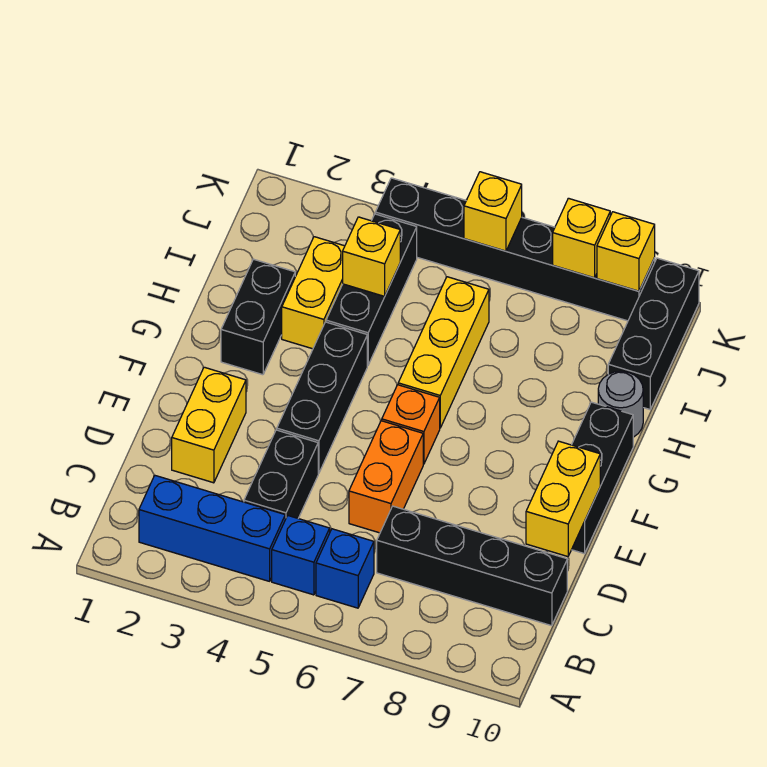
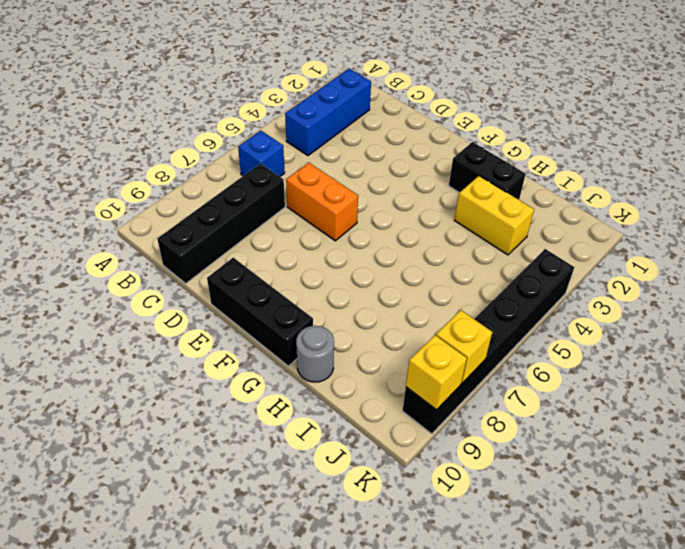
none -> blue 1x1 brick [272,516,330,595]
none -> black 1x2 brick [244,430,318,519]
none -> yellow 1x2 brick [172,367,246,483]

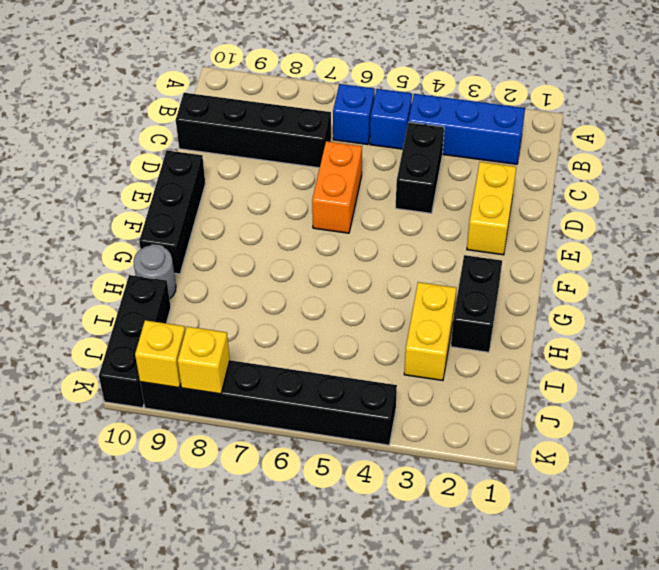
none -> black 1x3 brick [277,322,367,473]
none -> orange 1x1 brick [382,385,440,464]
none -> yellow 1x3 brick [398,277,489,428]

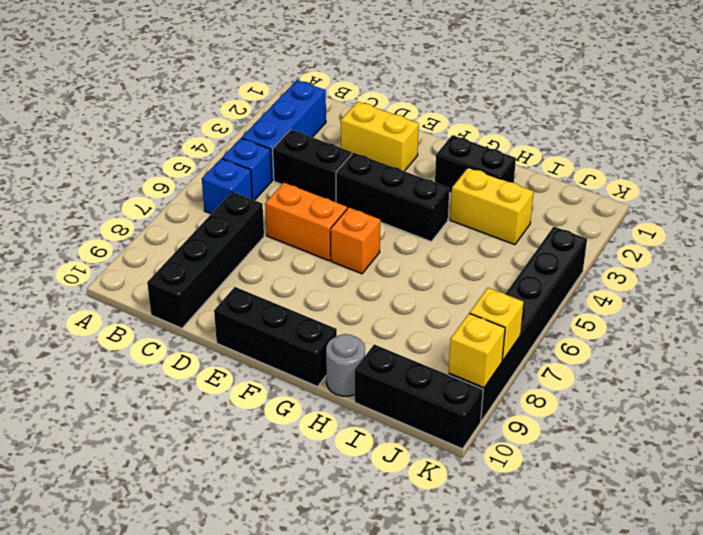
none -> yellow 1x3 brick [398,277,489,428]
none -> black 1x3 brick [326,214,417,365]
none -> yellow 1x2 brick [526,441,600,557]

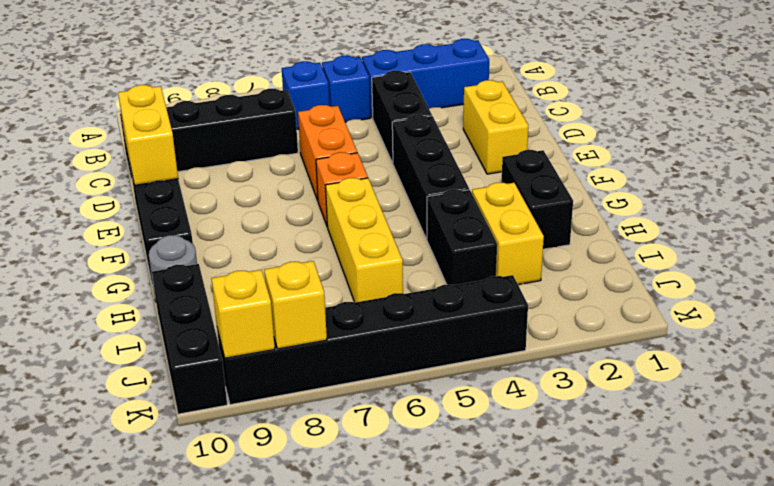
black 1x2 brick [427,190,497,285] -> black 1x3 brick [326,214,417,365]
none -> yellow 1x1 brick [343,217,400,296]
none -> yellow 1x1 brick [464,172,522,251]

